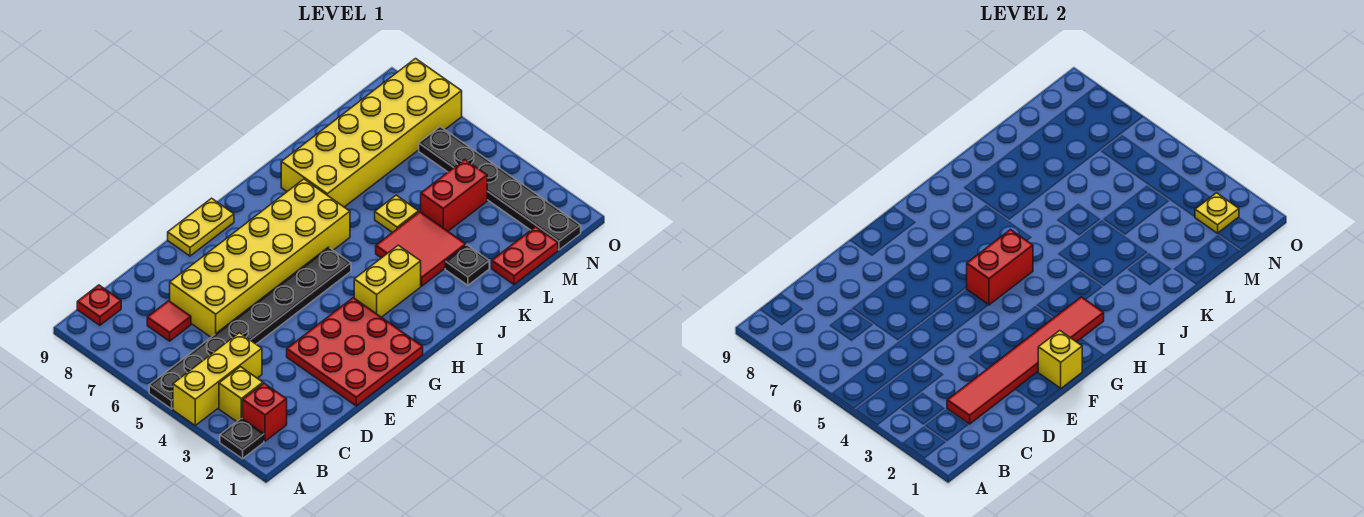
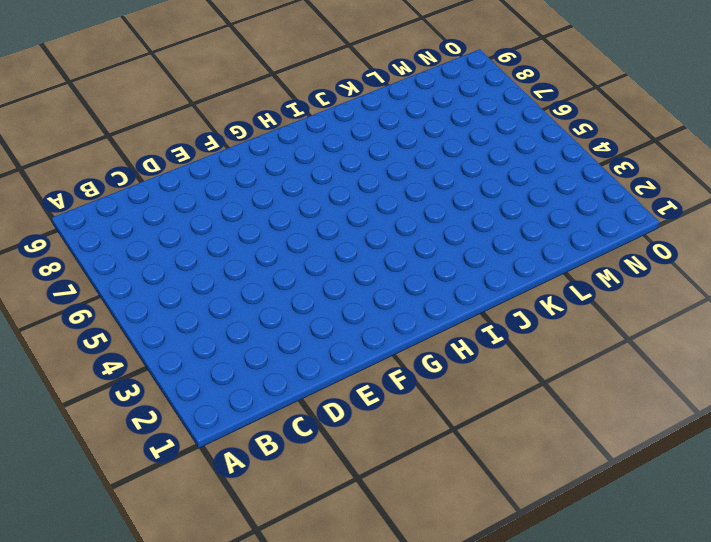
none -> black 1x1 plate [220,418,264,459]
none -> yellow 1x3 brick [173,333,262,425]
none -> black 1x8 plate [149,247,351,409]

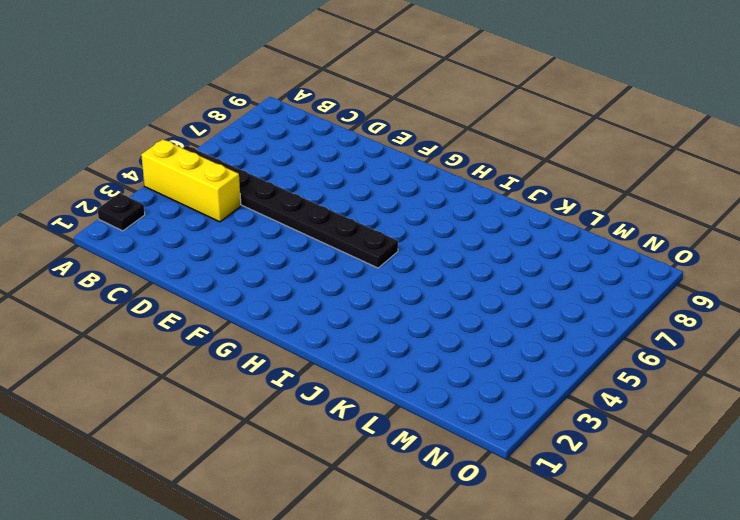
none -> red 1x1 brick [243,383,287,441]
none -> yellow 1x1 brick [219,367,263,422]
none -> red 1x1 plate [77,285,121,325]

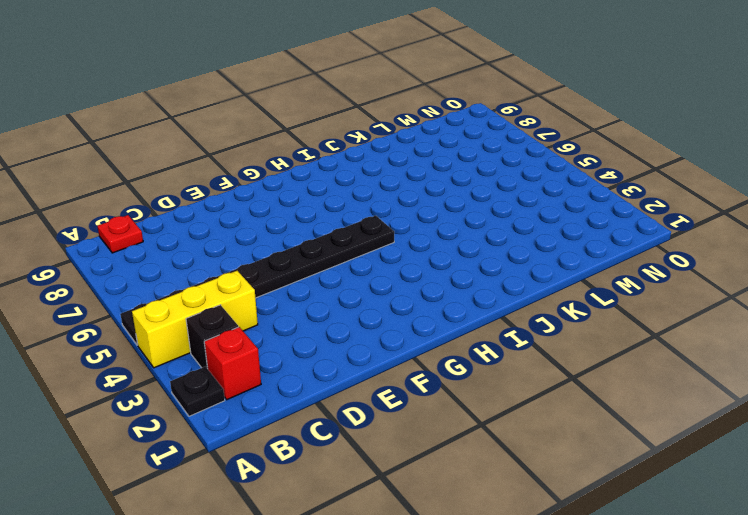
black 1x1 brick [186,305,238,369] -> yellow 1x1 brick [219,367,263,422]
none -> red 1x1 tile [147,301,191,341]
none -> yellow 2x6 brick [170,179,350,337]
none -> red 3x3 plate [287,298,423,406]

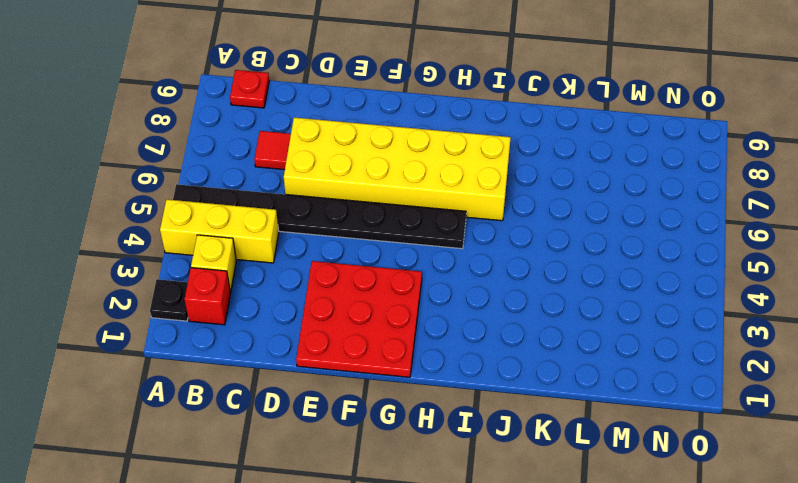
none -> yellow 1x2 plate [168,198,234,256]
none -> yellow 1x2 brick [354,245,421,317]
none -> red 2x2 tile [376,212,466,286]

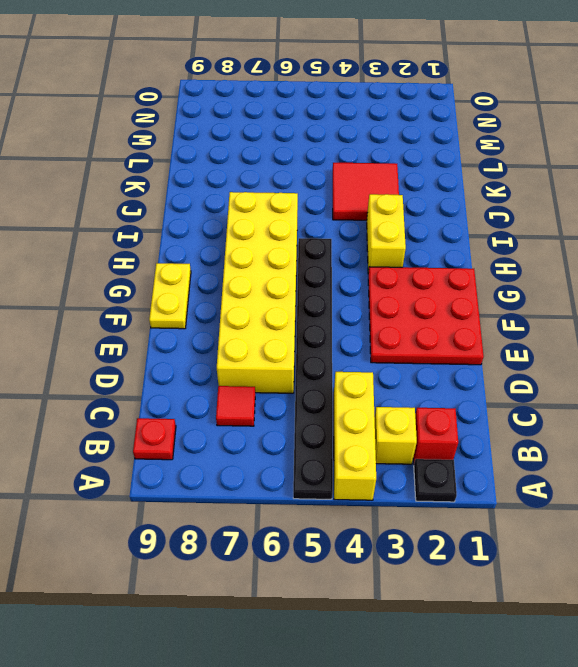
none -> yellow 2x6 brick [281,59,462,207]
none -> black 1x1 plate [445,245,489,285]
none -> yellow 1x1 plate [375,195,419,233]

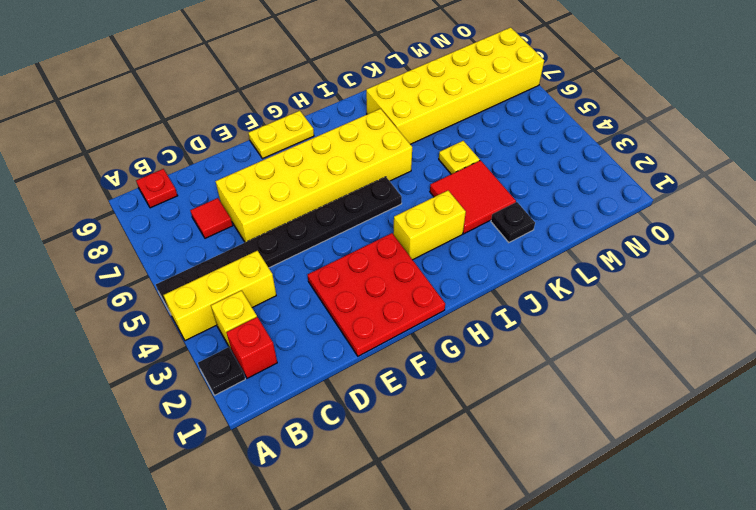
none -> red 1x2 plate [492,227,558,284]
none -> red 1x2 brick [421,159,487,231]
none -> black 1x6 plate [419,127,581,250]

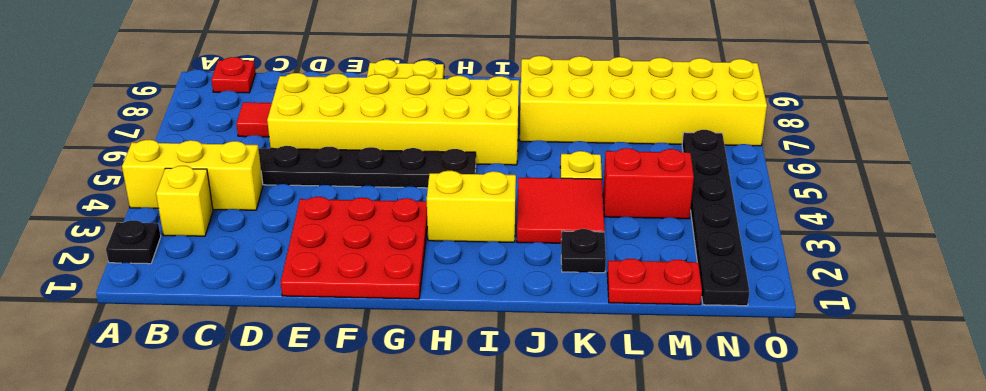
none -> red 1x1 brick [243,383,287,441]
none -> red 1x6 tile [947,297,1104,424]
none -> yellow 1x1 brick [1038,331,1082,388]

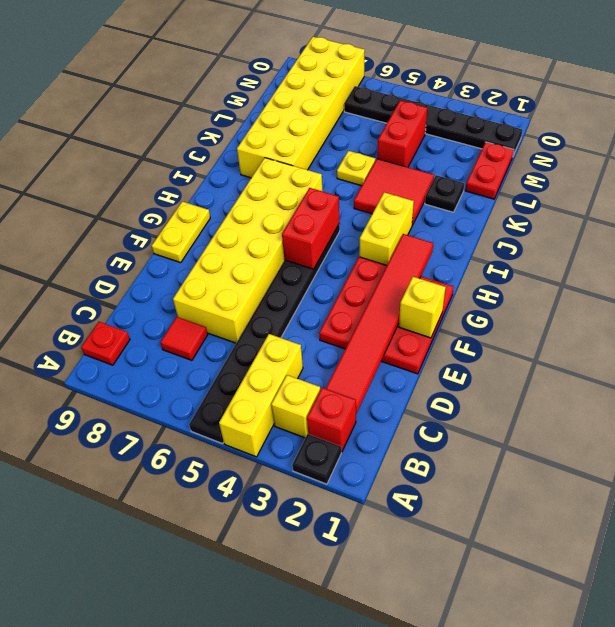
none -> yellow 1x1 plate [1195,193,1239,233]

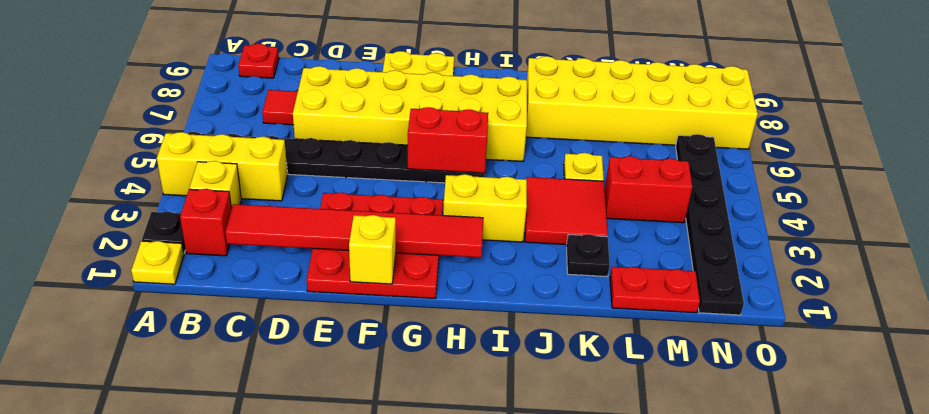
yellow 1x1 plate [131,241,184,284] -> yellow 1x1 plate moved to [1195,193,1239,233]

